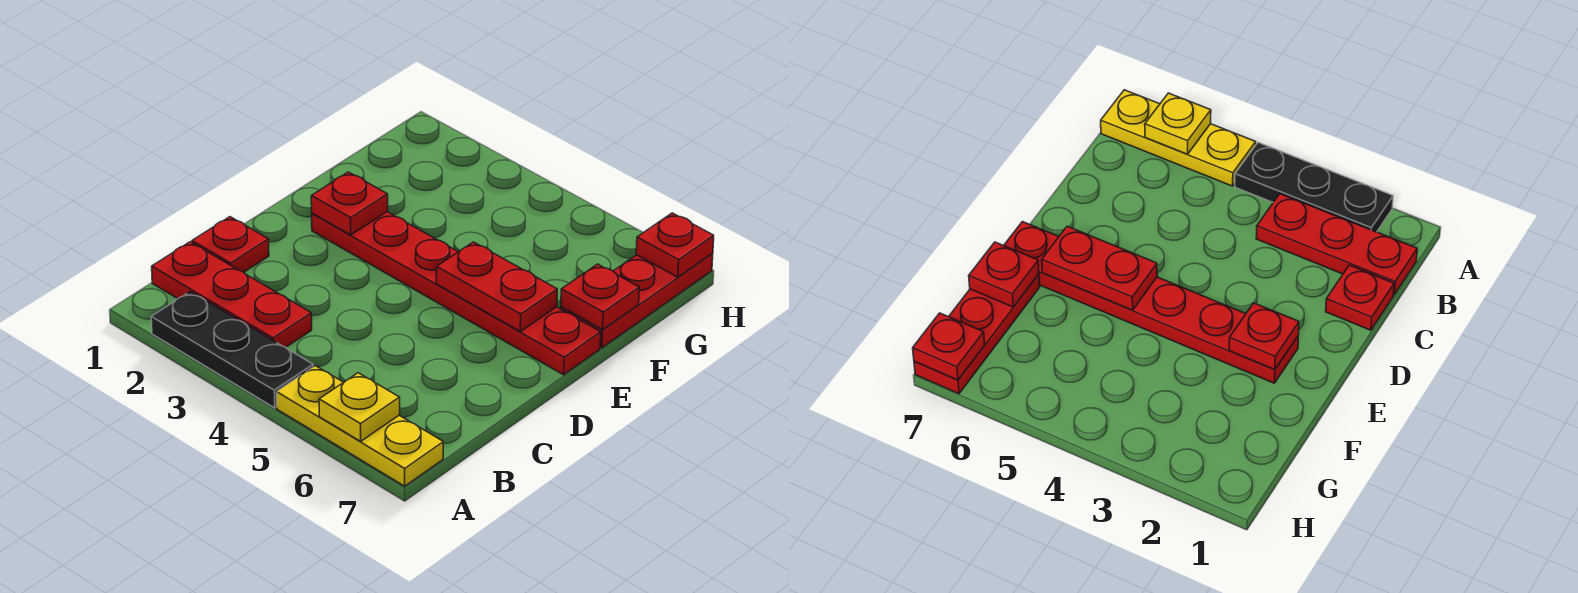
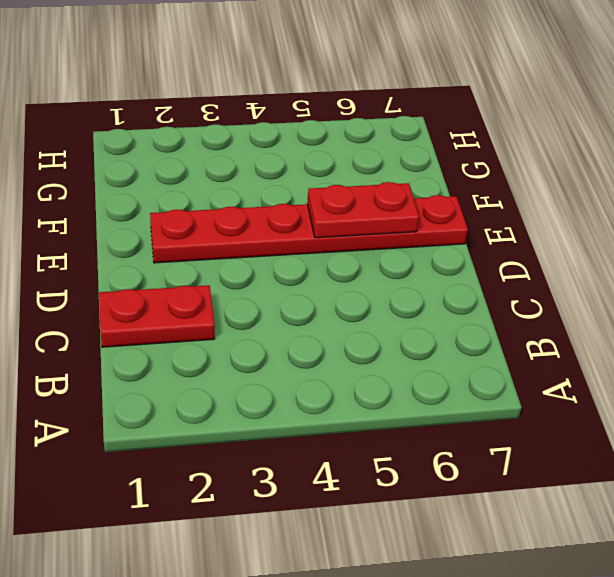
red 1x2 plate [99,285,215,347] -> red 1x1 plate [192,217,269,272]
none -> black 1x3 plate [151,292,313,408]
none -> yellow 1x3 plate [277,366,443,486]

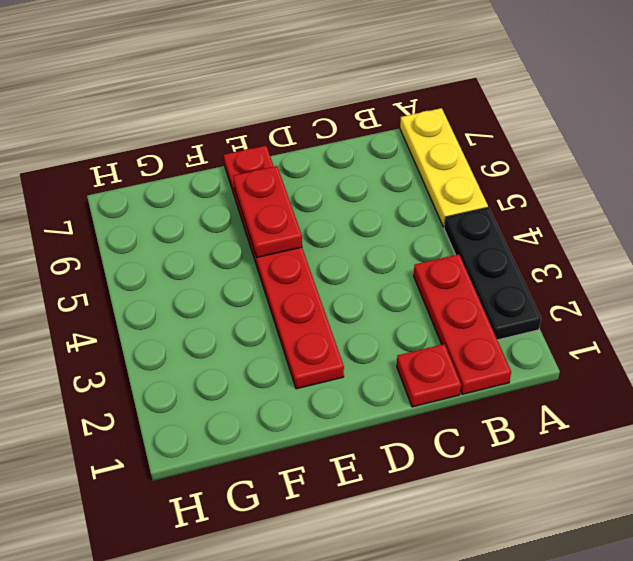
none -> red 1x3 plate [561,253,713,348]
none -> yellow 1x1 plate [319,373,400,441]

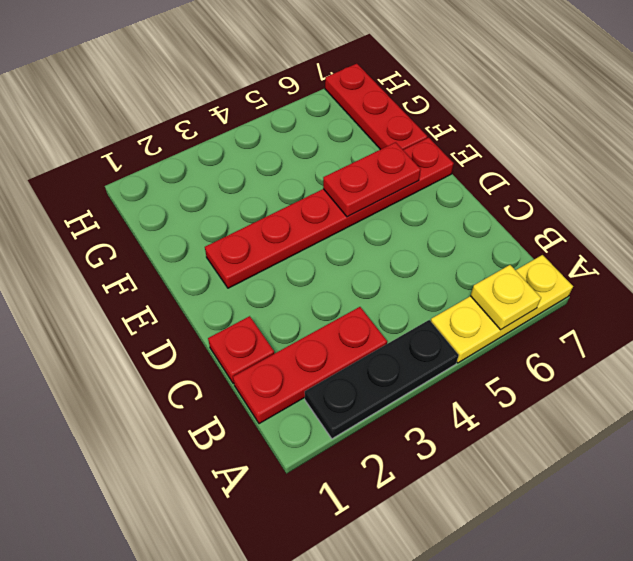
none -> red 1x1 plate [311,172,388,235]
none -> red 1x1 plate [561,264,639,330]

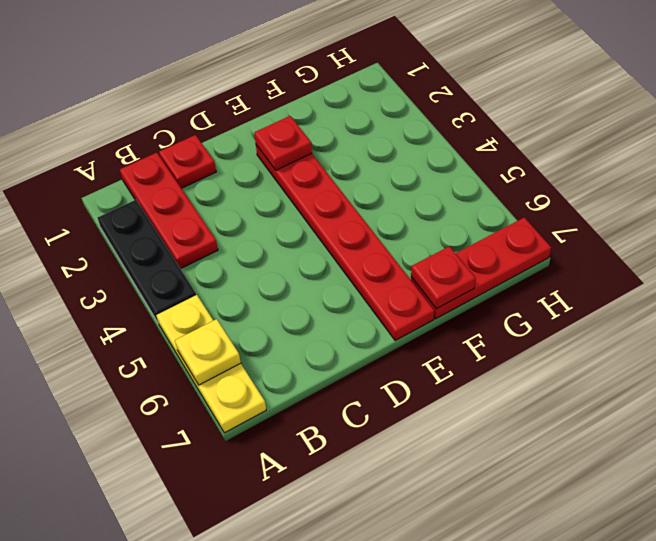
none -> red 1x2 plate [436,242,557,331]
none -> red 1x1 plate [636,213,714,277]

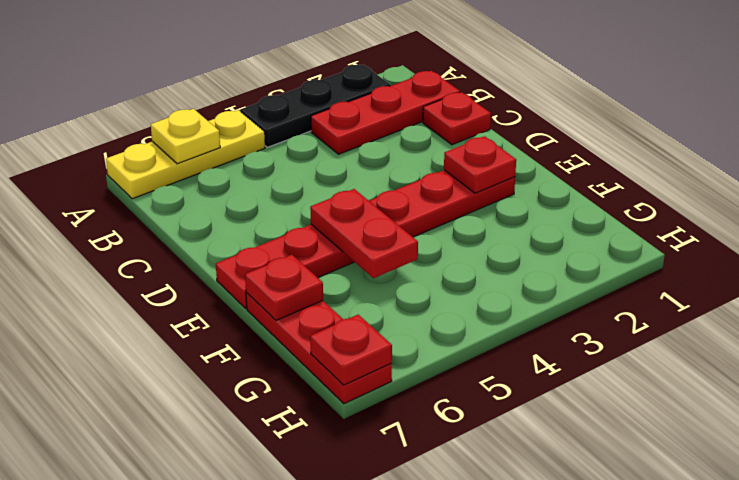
red 1x2 plate [310,189,418,278] -> red 1x2 plate turned to [436,242,557,331]

